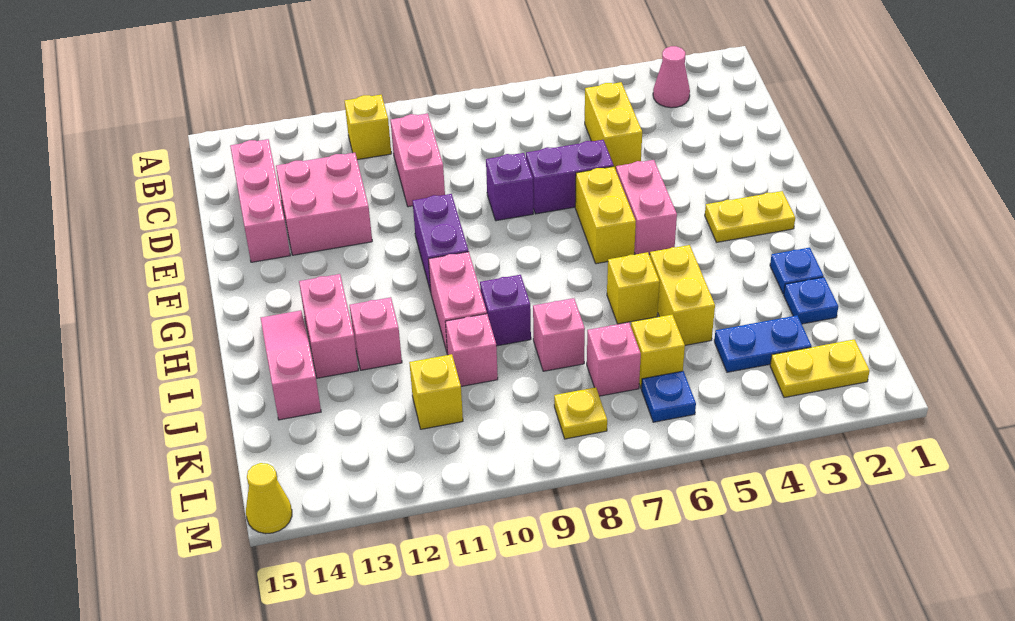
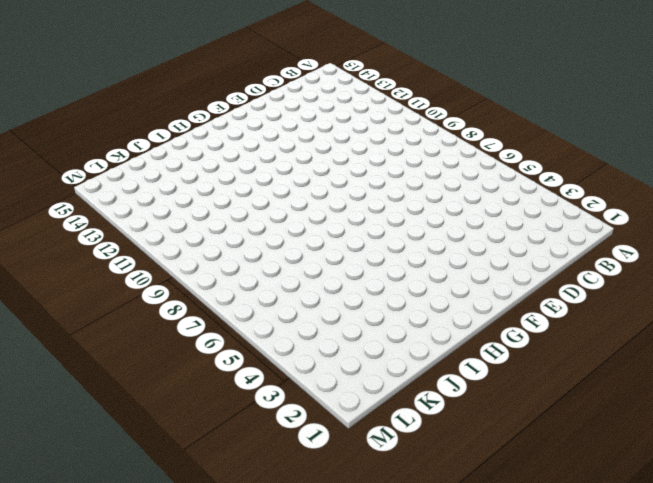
none -> pink 1x1 cone [653,46,690,108]
none -> yellow 1x1 brick [345,95,391,160]
none -> yellow 1x2 brick [585,82,642,170]
none -> pink 1x2 brick [391,113,445,207]

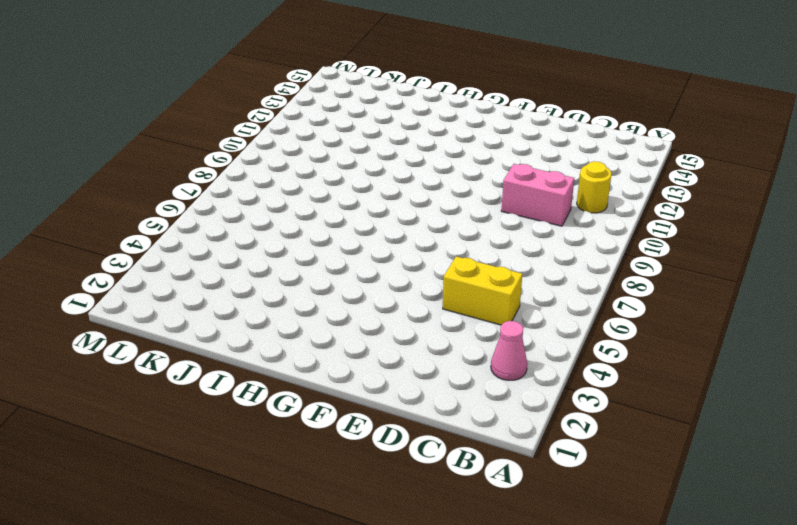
yellow 1x1 round brick [577,161,612,213] -> yellow 1x1 brick [345,95,391,160]
none -> pink 1x3 brick [230,139,290,262]
none -> pink 2x2 brick [276,153,372,255]
none -> purple 1x2 brick [526,140,614,214]
none -> purple 1x1 brick [486,153,533,221]

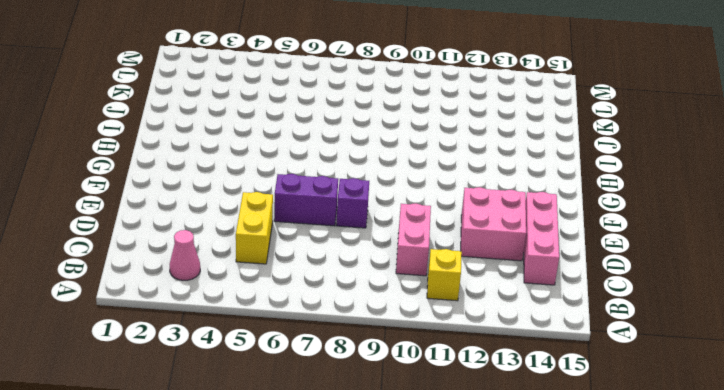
none -> pink 1x2 brick [616,160,677,254]
none -> yellow 1x2 brick [575,167,636,264]
none -> purple 1x2 brick [413,194,469,292]
none -> yellow 1x2 plate [705,191,795,242]

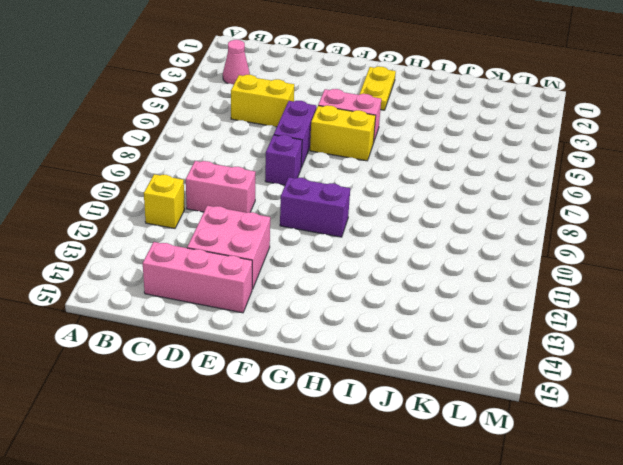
none -> pink 1x2 brick [428,252,487,354]
none -> pink 1x2 brick [299,274,358,378]
none -> pink 1x3 slope [261,310,321,420]
none -> blue 1x1 plate [770,248,824,294]

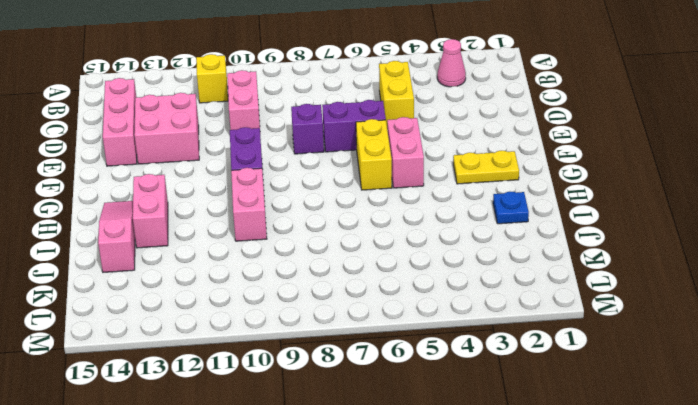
none -> yellow 1x2 brick [650,245,715,345]
none -> yellow 1x1 brick [607,252,660,324]
none -> purple 1x1 brick [480,275,531,346]
none -> pink 1x1 brick [349,297,402,370]

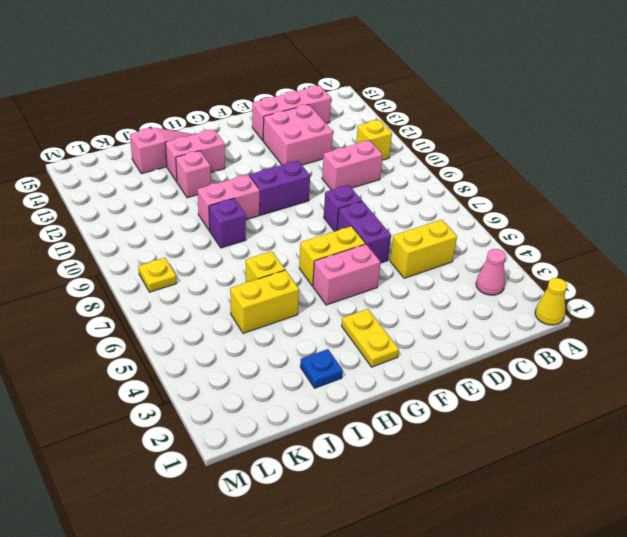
yellow 1x1 cone [535,278,567,325] -> yellow 1x1 cone moved to [246,463,292,534]
none -> blue 1x1 plate [784,277,838,324]
none -> pink 1x1 brick [533,298,585,371]
none -> pink 1x1 brick [445,314,498,386]
none -> blue 1x2 plate [714,315,811,372]

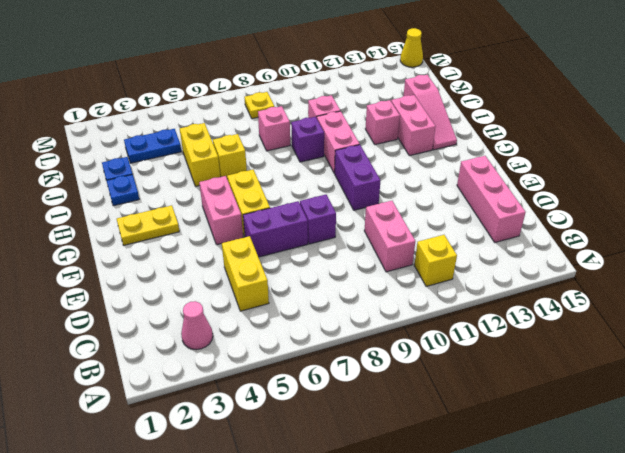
none -> pink 2x2 brick [276,153,372,255]
none -> yellow 1x1 brick [631,315,685,388]
none -> pink 1x1 brick [587,322,641,396]
none -> yellow 1x1 brick [409,354,463,429]

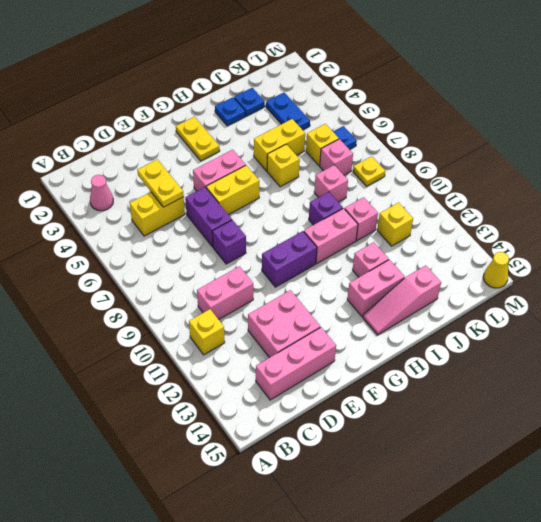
yellow 1x2 plate [137,159,184,207] -> yellow 1x2 plate moved to [770,339,870,398]

